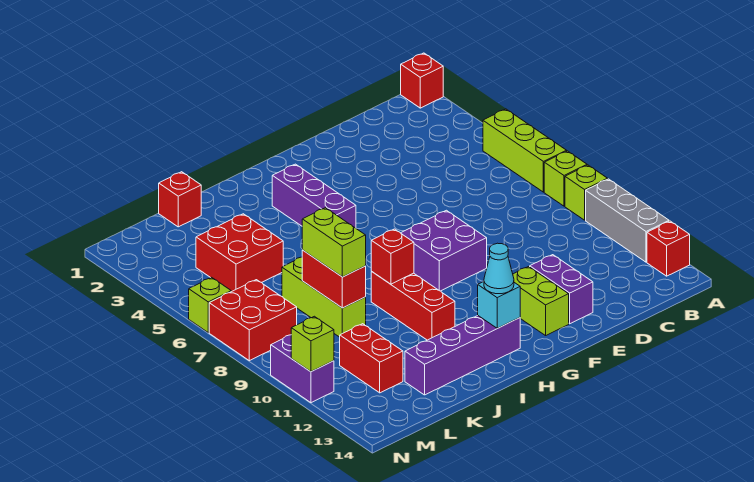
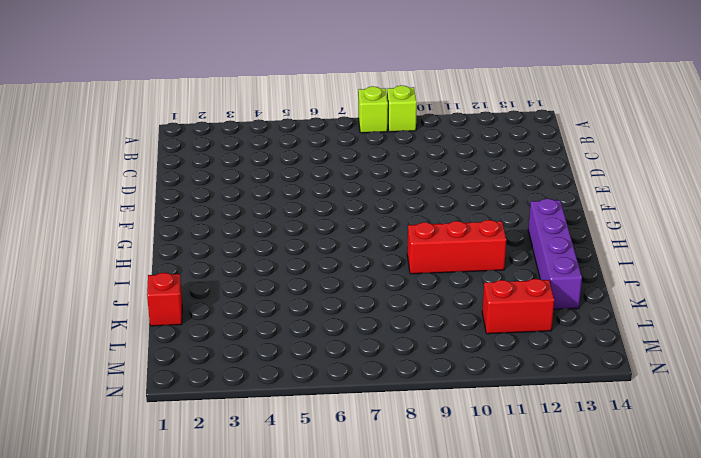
none -> red 1x1 brick [401,53,443,108]
none -> lime 1x3 brick [483,109,567,192]
none -> grey 1x3 brick [586,179,669,262]

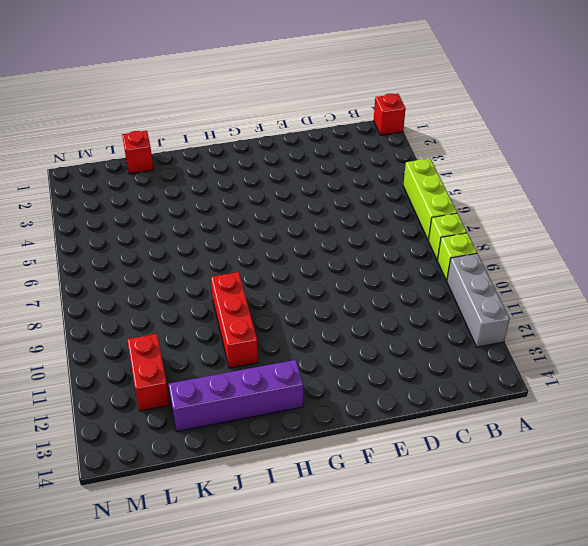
none -> red 1x1 brick [647,221,690,276]
none -> purple 1x2 brick [530,255,593,324]
none -> purple 2x2 brick [401,210,487,291]

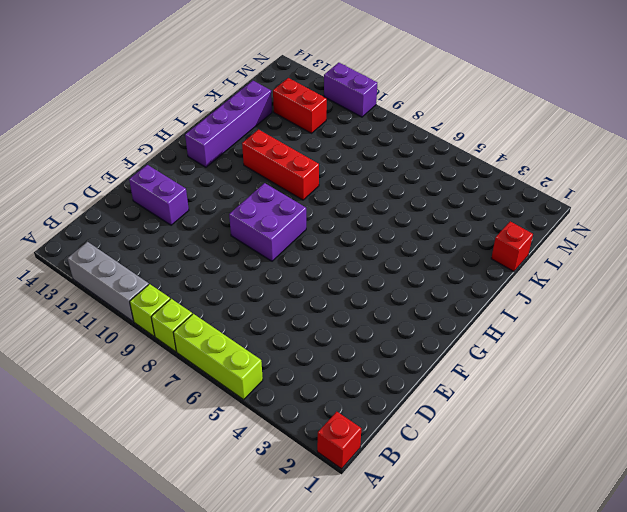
none -> red 1x1 brick [647,221,690,276]
none -> lime 1x2 brick [513,267,569,336]
none -> purple 1x3 brick [272,164,356,228]

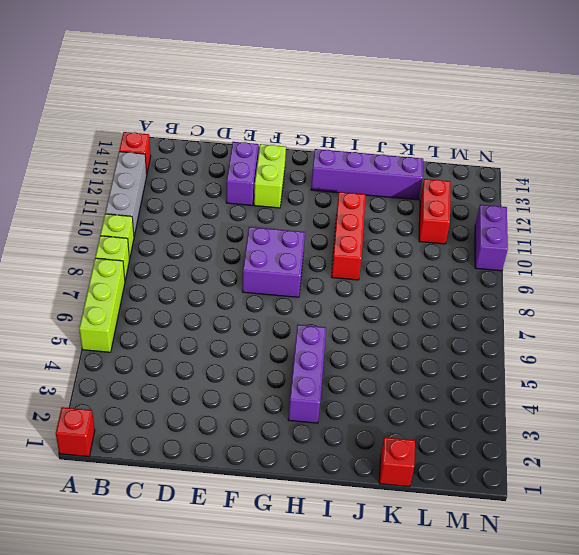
none -> red 2x2 brick [196,214,283,292]
none -> lime 1x3 brick [282,257,366,337]
none -> red 2x2 brick [209,280,297,361]

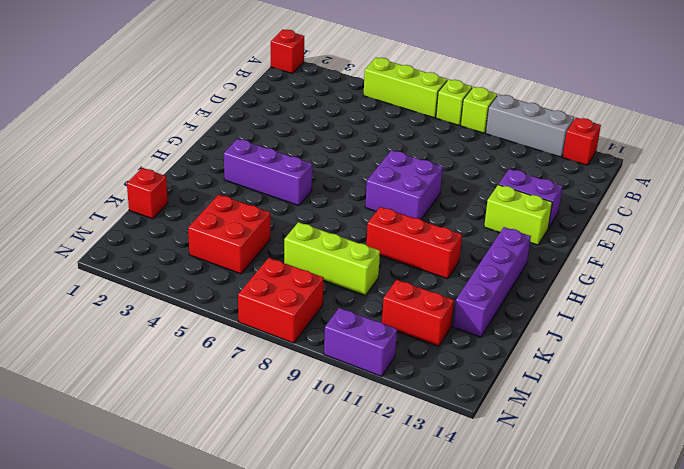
none -> lime 1x1 brick [189,277,231,332]
none -> cyan 1x1 brick [478,281,520,328]
none -> red 1x1 brick [371,229,414,284]

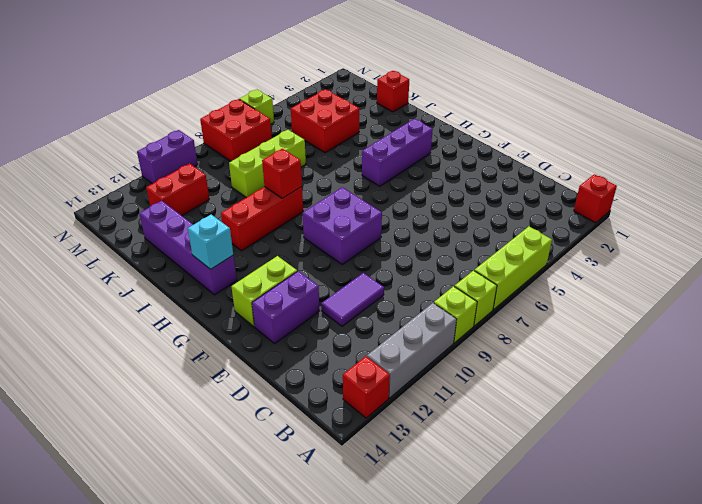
purple 1x2 tile [321,273,384,326] -> none
none -> red 1x2 brick [302,250,366,308]
none -> lime 1x1 brick [291,316,334,372]
none -> cyan 1x1 cone [484,243,514,294]

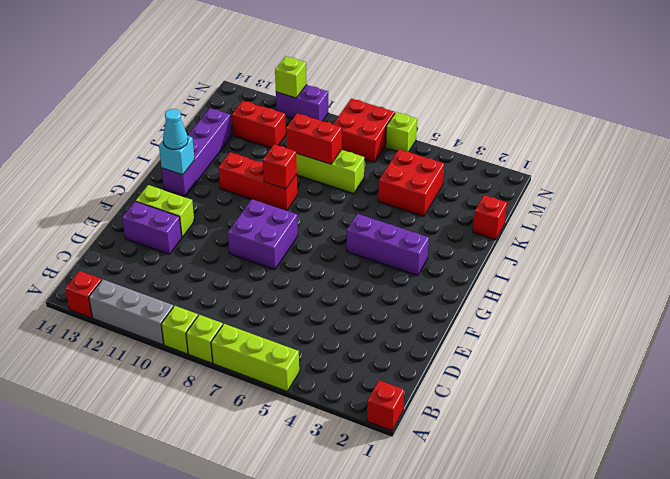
none -> lime 1x2 brick [302,208,366,277]

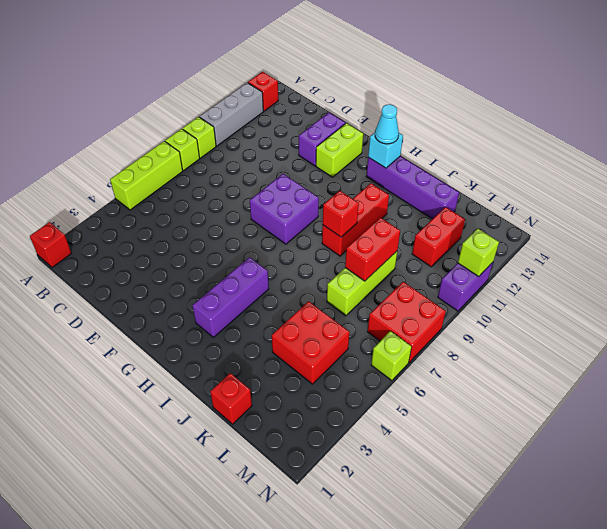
none -> lime 1x2 brick [302,208,366,277]

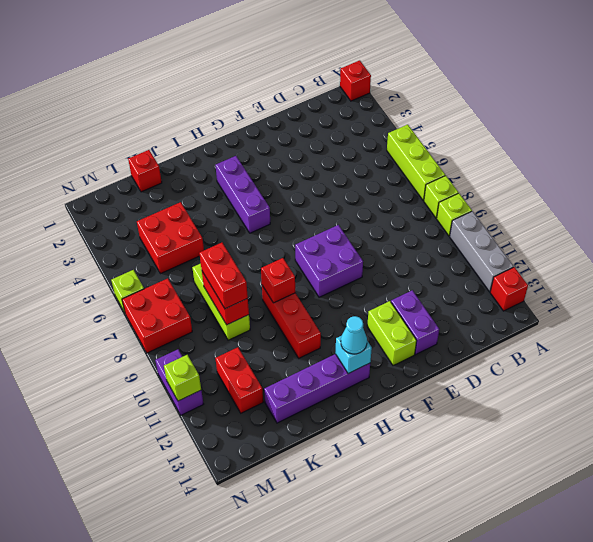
red 1x2 brick [199,243,248,309] -> lime 1x2 brick [302,208,366,277]

